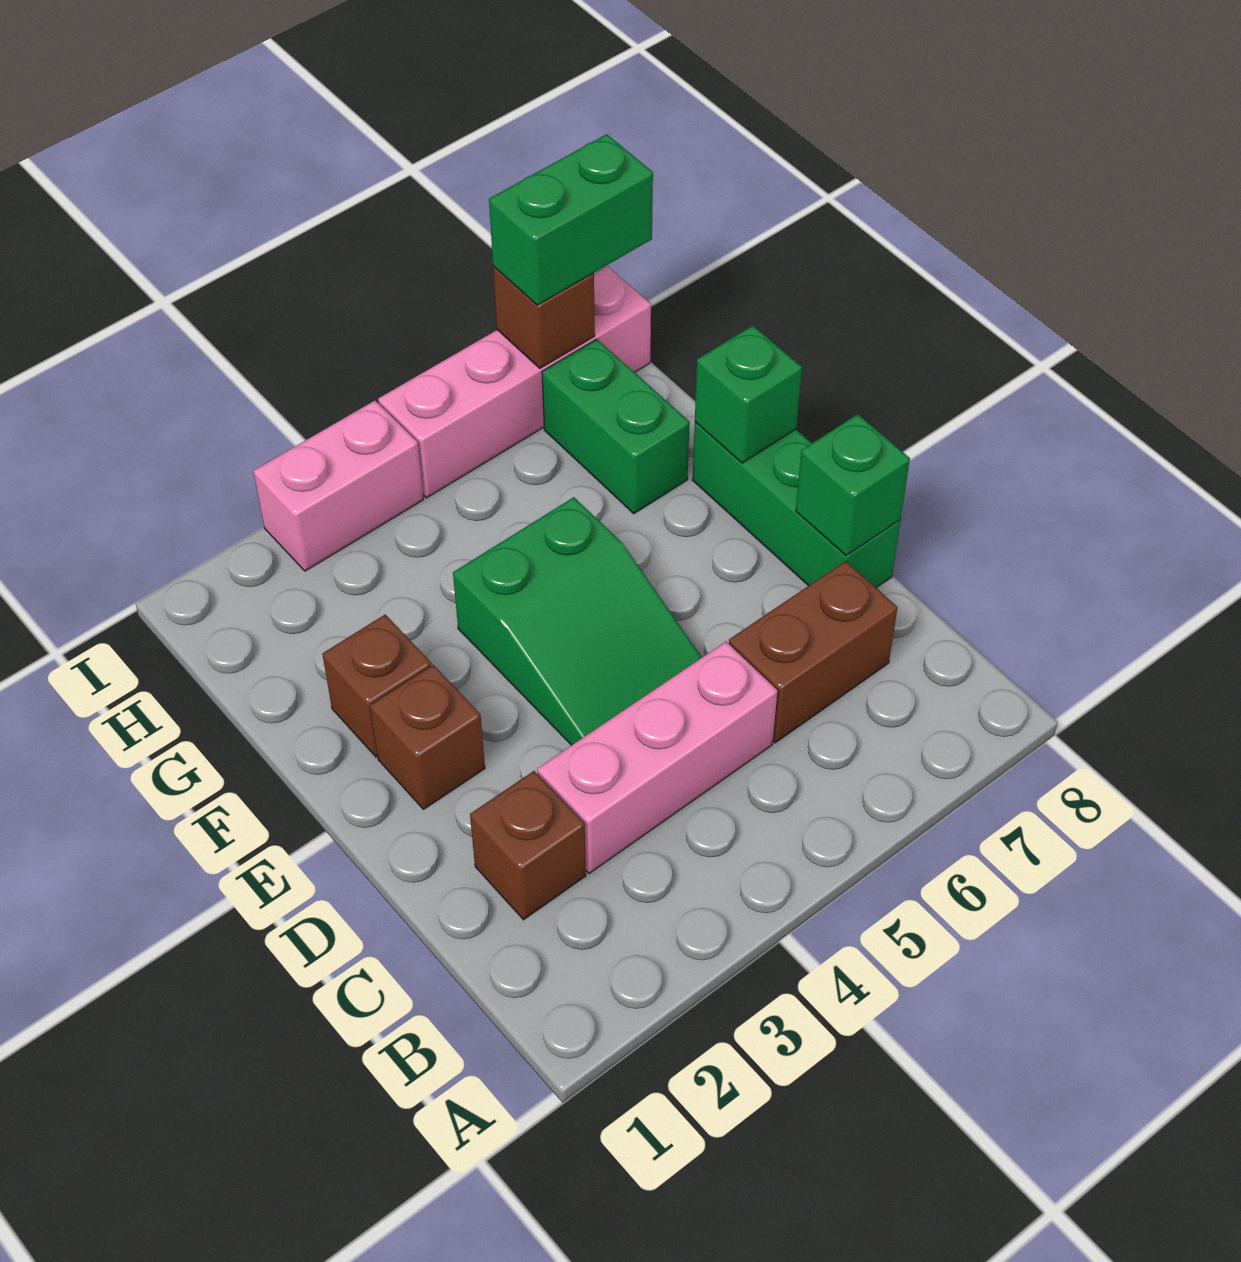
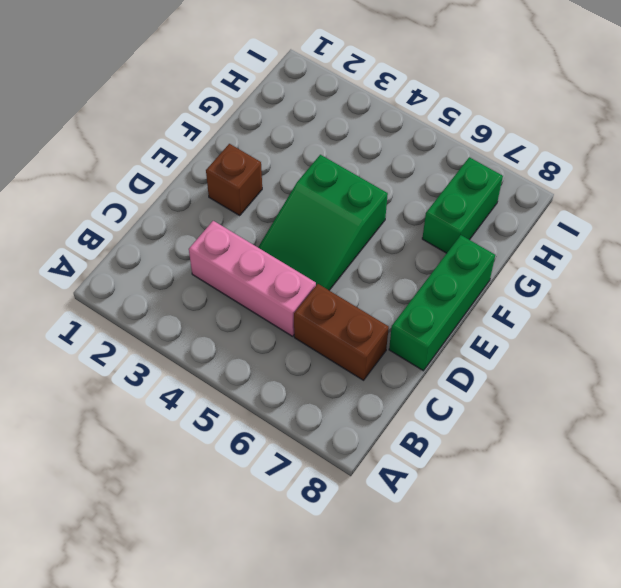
none -> brown 1x1 brick [470,771,586,920]
none -> brown 1x1 brick [322,614,431,757]
none -> pink 1x2 brick [253,401,424,571]

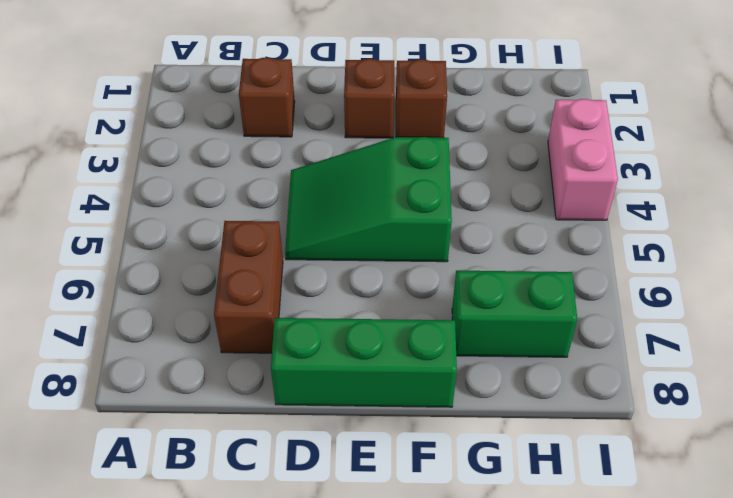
none -> pink 1x3 brick [537,642,777,874]
none -> pink 1x4 brick [378,266,651,498]
none -> green 1x1 brick [796,414,910,556]

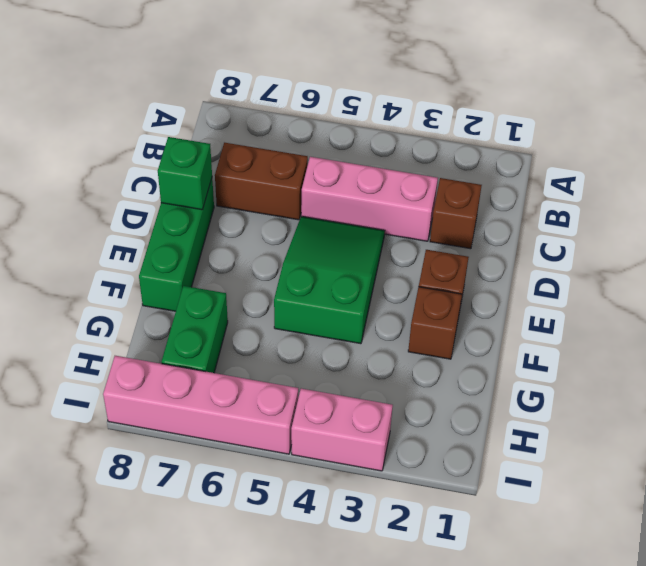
none -> green 1x1 brick [695,326,802,463]
none -> brown 1x1 brick [493,266,595,368]
none -> green 1x2 brick [489,134,653,305]

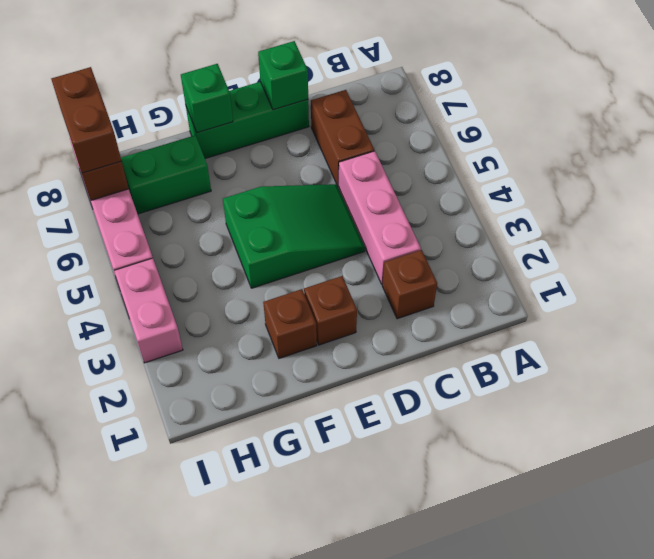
brown 1x2 brick [51,67,121,173] -> green 1x2 brick [489,134,653,305]

